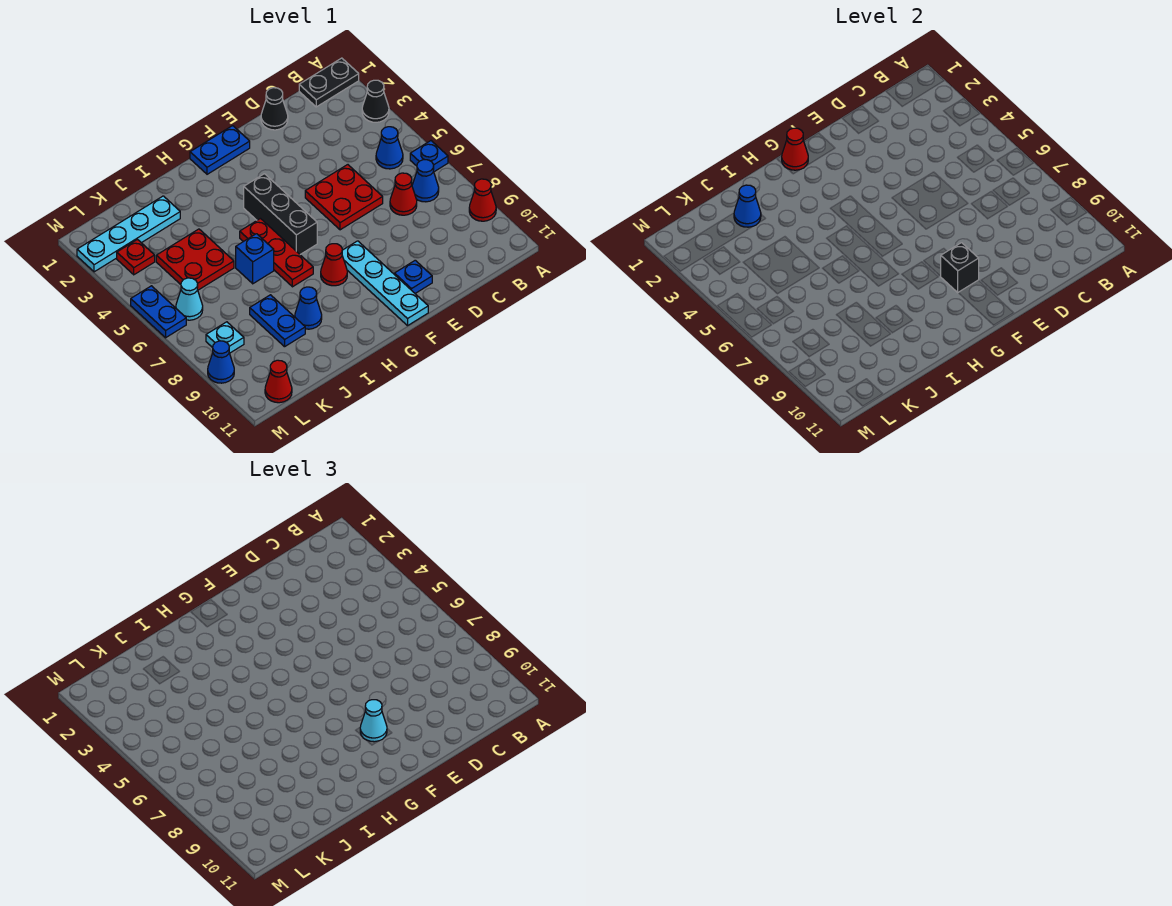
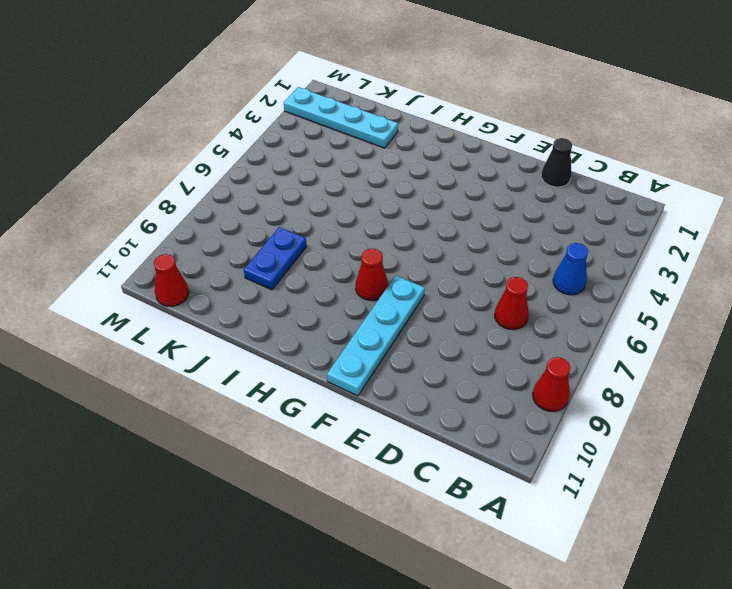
none -> black 1x2 plate [299,58,359,107]
none -> black 1x1 cone [362,80,389,122]
none -> blue 1x1 plate [410,141,448,172]
none -> blue 1x1 cone [412,160,439,202]

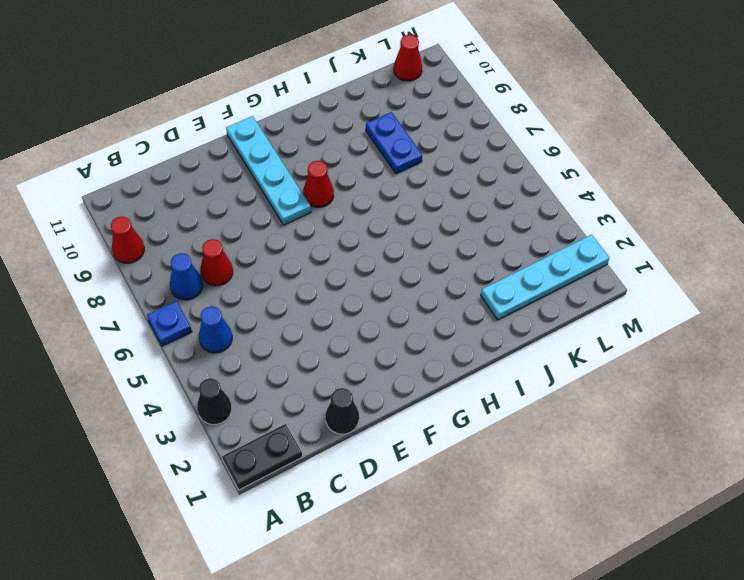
none -> red 2x2 plate [305,165,383,230]
none -> blue 1x1 plate [394,260,432,293]
none -> blue 1x2 plate [190,126,250,174]
none -> black 1x3 brick [244,174,317,254]

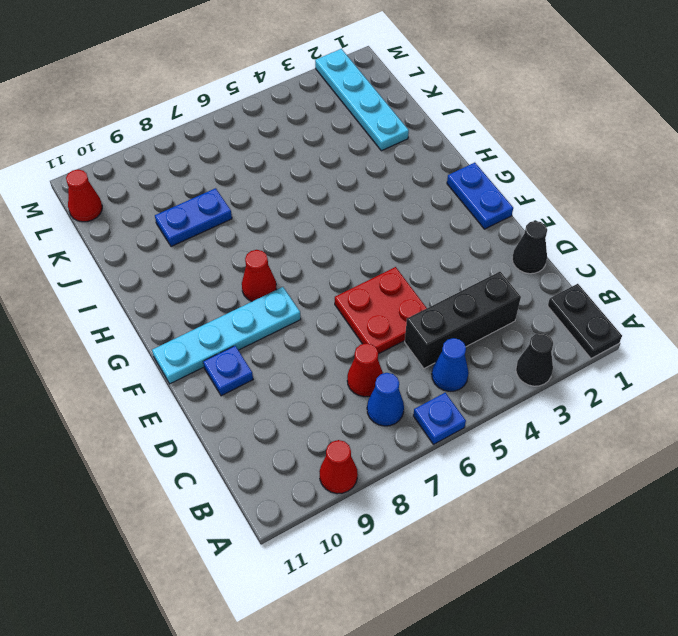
black 1x3 brick [405,272,521,368] -> black 1x3 brick moved to [244,174,317,254]
none -> red 1x3 plate [240,219,313,287]
none -> blue 1x1 brick [236,234,274,284]
none -> blue 1x1 cone [295,287,322,329]
none -> red 2x2 plate [156,229,234,290]

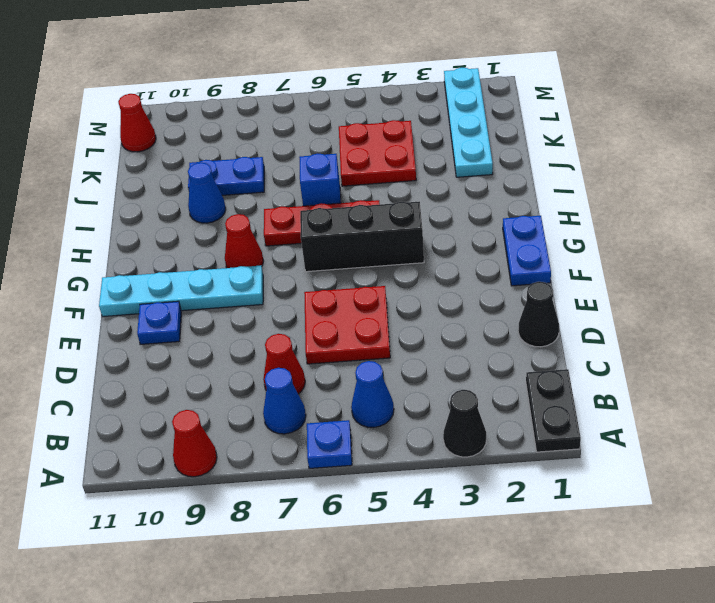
none -> red 1x1 plate [117,240,155,275]
none -> cyan 1x1 cone [176,278,203,320]
none -> cyan 1x1 plate [206,322,244,353]
none -> blue 1x2 plate [131,286,186,338]

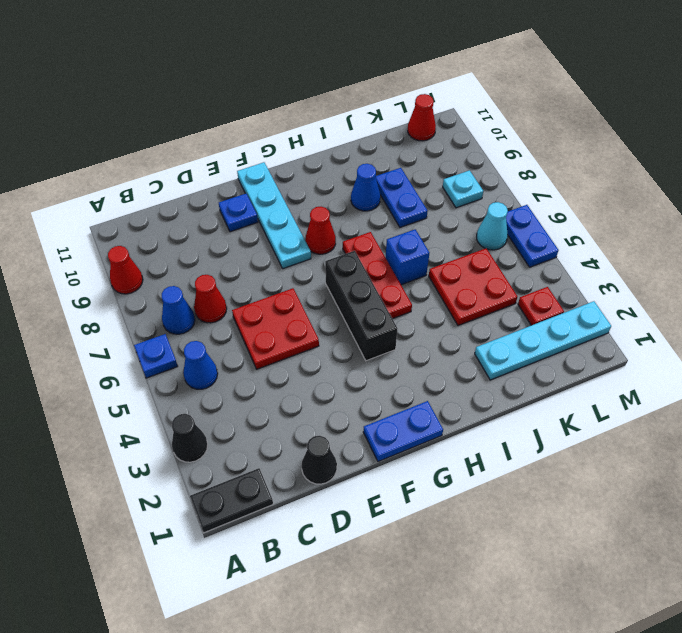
none -> blue 1x1 cone [208,341,234,383]
none -> black 1x1 brick [941,243,979,293]
none -> red 1x1 cone [782,128,808,170]
none -> blue 1x1 cone [734,185,761,227]

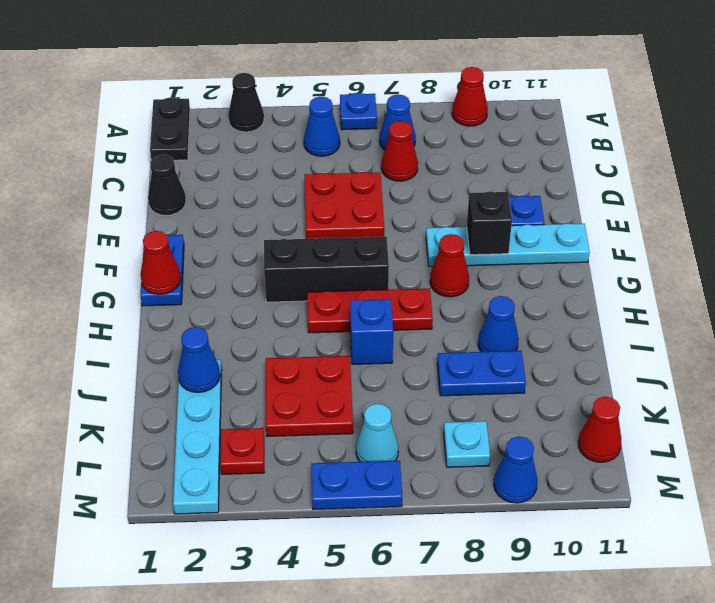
none -> cyan 1x1 cone [360,700,387,742]

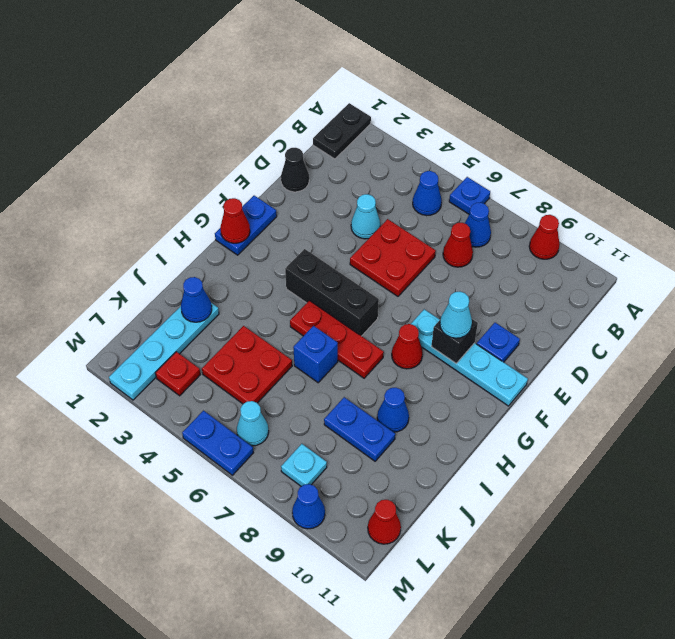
cyan 1x1 cone [351,194,380,239] -> none
none -> black 1x1 cone [362,80,389,122]

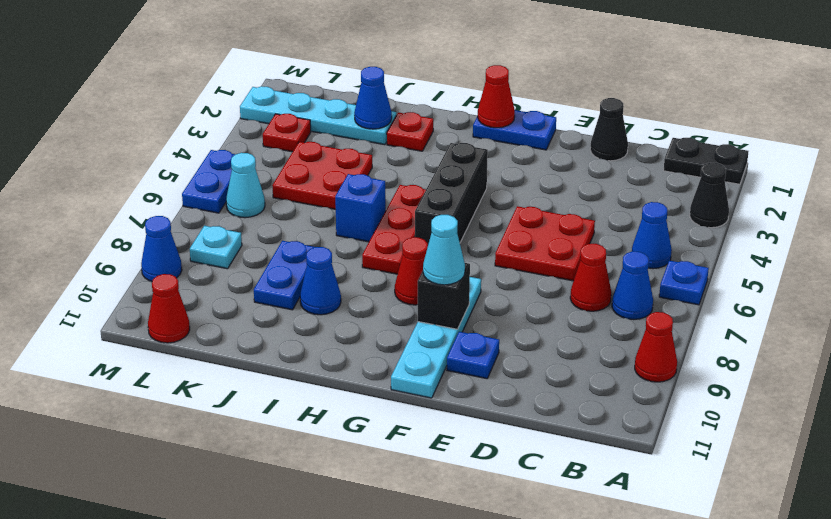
red 1x1 plate [387,112,433,151] -> none

